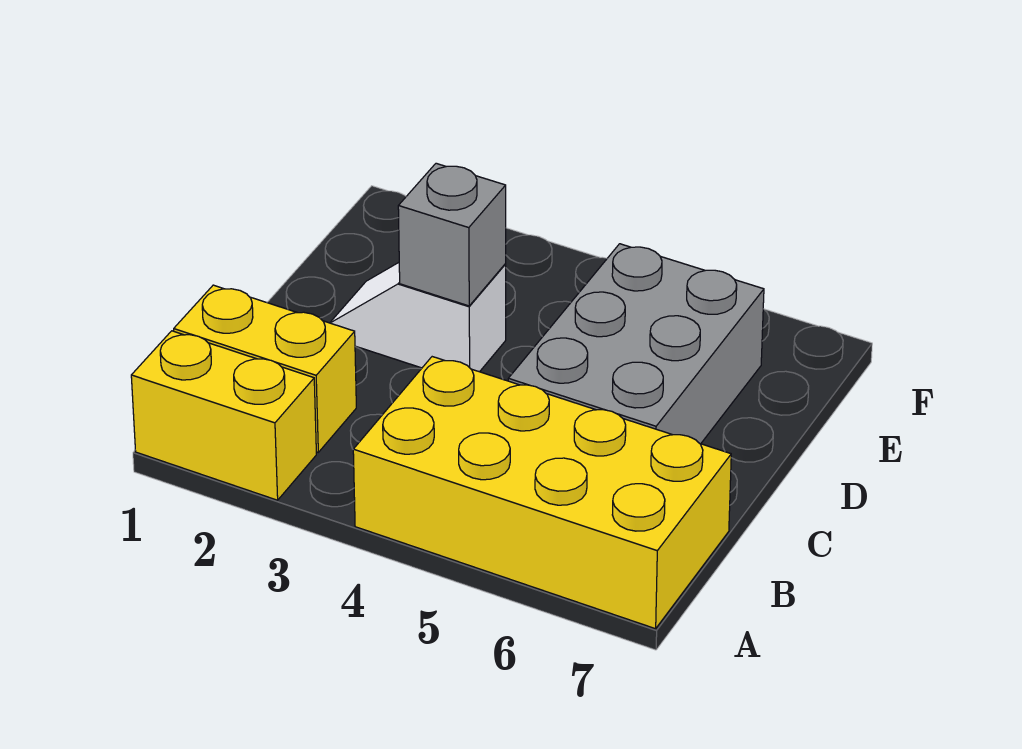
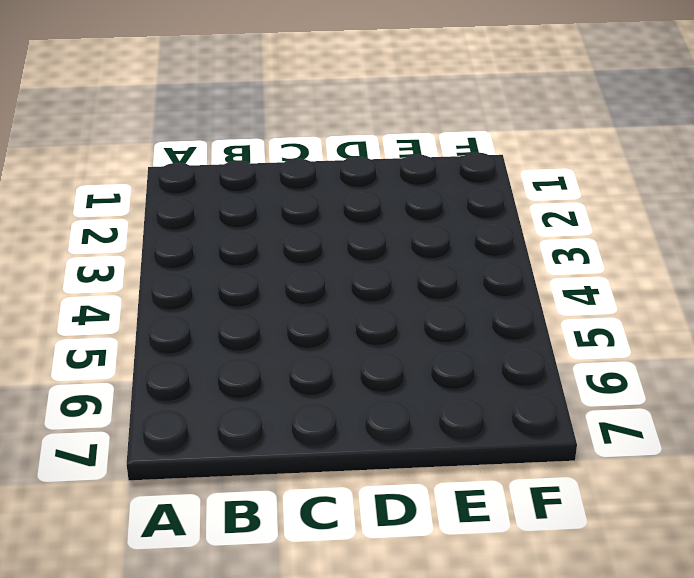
none -> yellow 1x2 brick [131,331,316,500]
none -> yellow 2x4 brick [353,357,731,629]

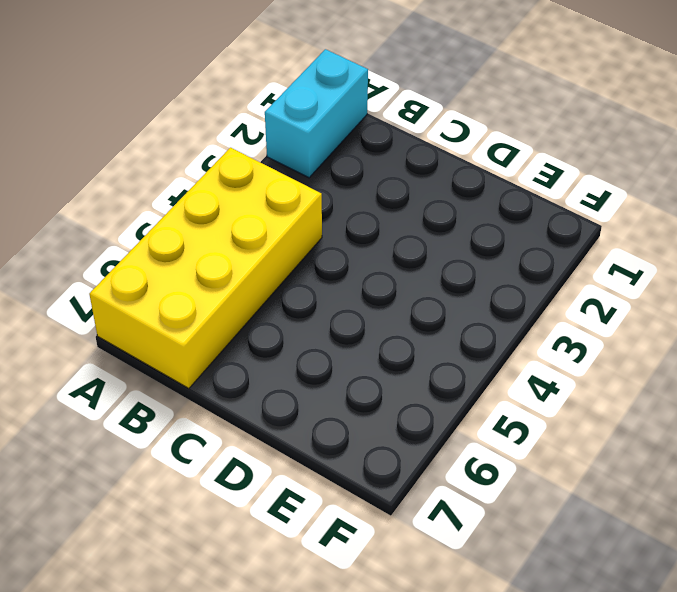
cyan 1x2 brick [265,49,368,178] -> yellow 1x2 brick [131,331,316,500]
none -> yellow 1x2 brick [174,285,356,452]
none -> grey 2x3 brick [508,244,764,444]

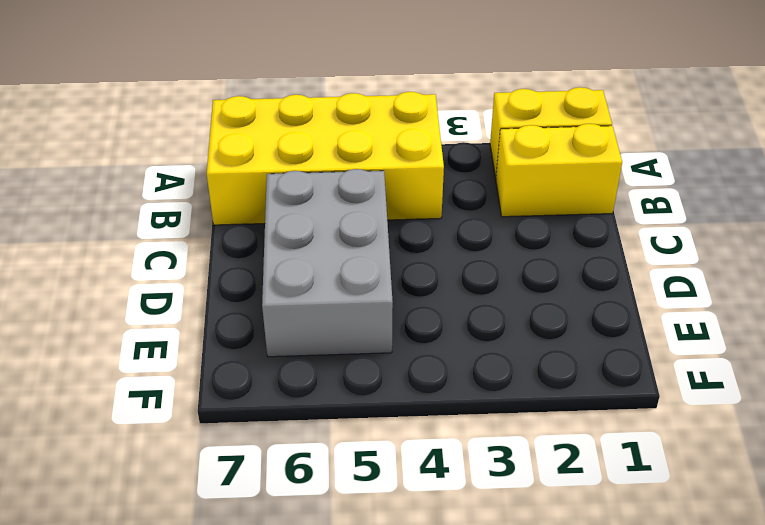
none -> white 1x2 slope [330,263,506,372]
none -> grey 1x1 brick [398,163,506,306]

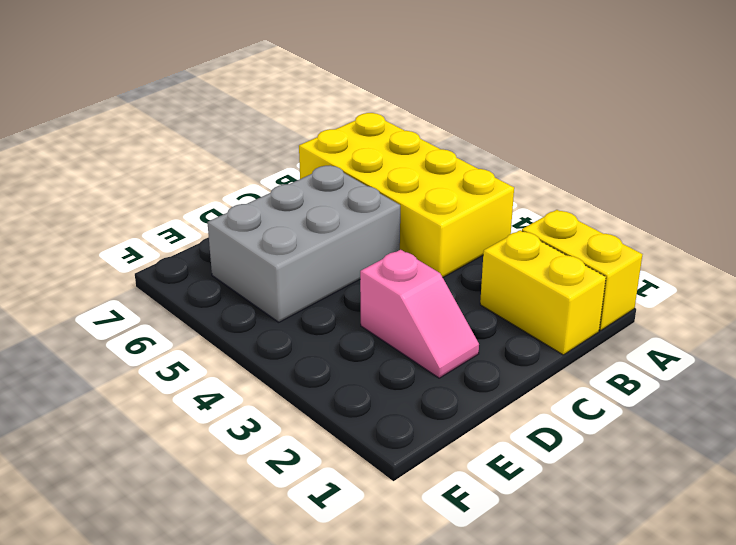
pink 1x2 slope [360,250,479,378] -> white 1x2 slope [330,263,506,372]
none -> grey 1x1 brick [398,163,506,306]

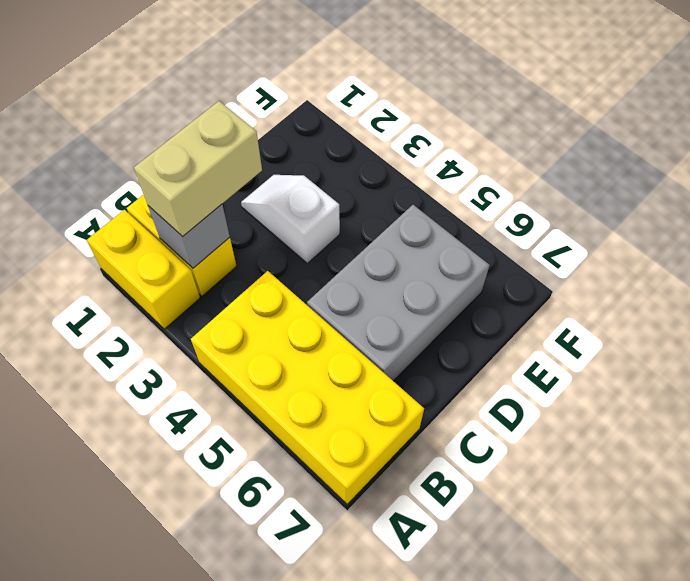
grey 1x1 brick [148,204,230,268] -> grey 1x1 brick moved to [398,163,506,306]
tan 1x2 brick [134,101,262,237] -> none

